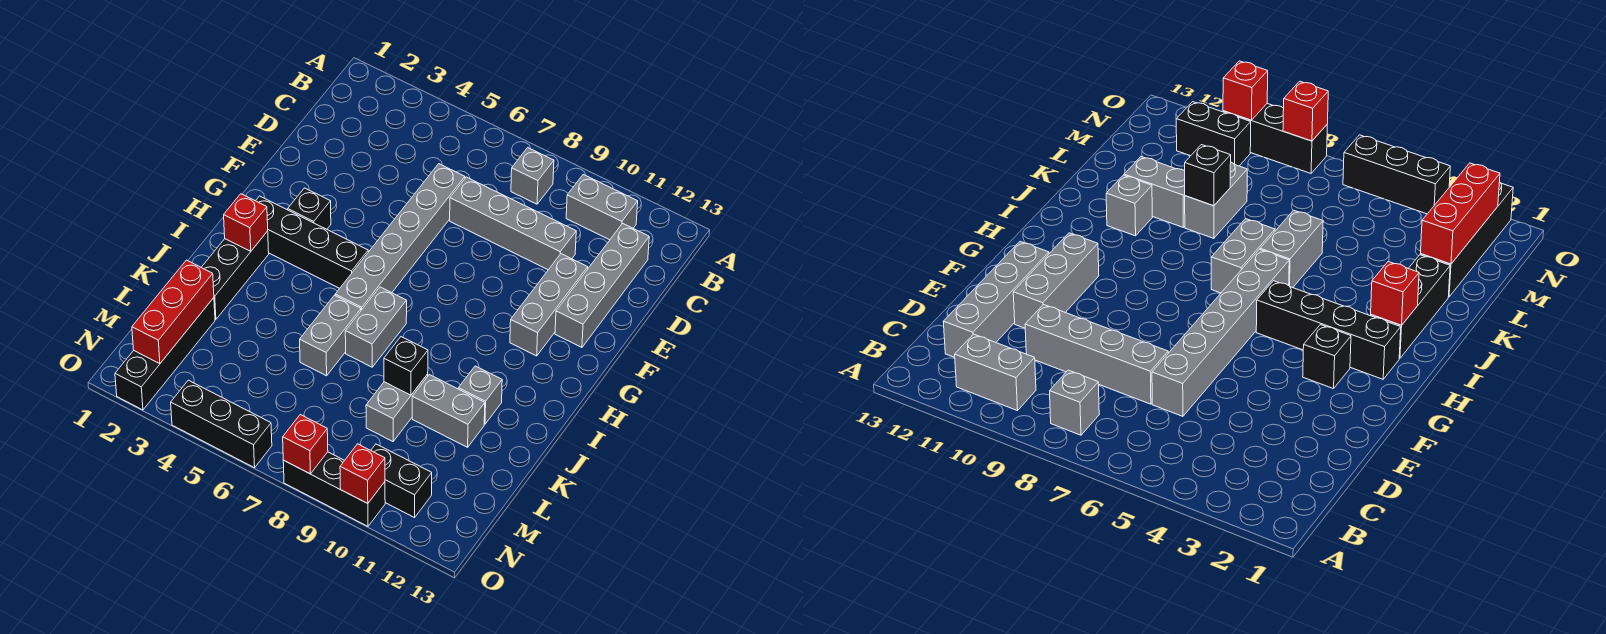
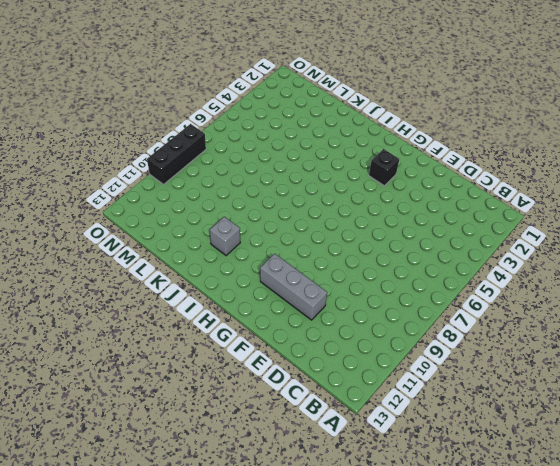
none -> grey 1x1 brick [511,148,554,204]
none -> grey 1x2 brick [566,175,638,240]
none -> grey 1x4 brick [555,223,649,347]

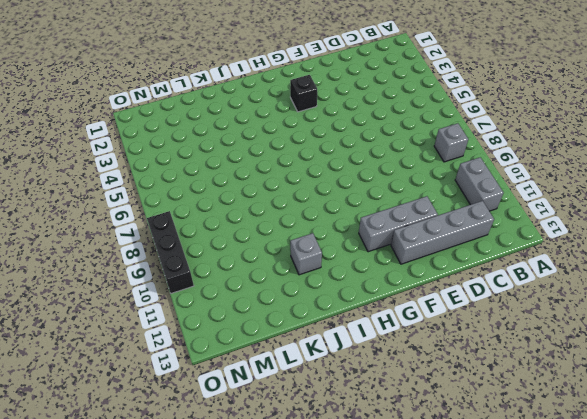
none -> grey 1x6 brick [335,164,465,310]
none -> grey 1x4 brick [450,177,576,270]
none -> black 1x4 brick [256,196,368,288]

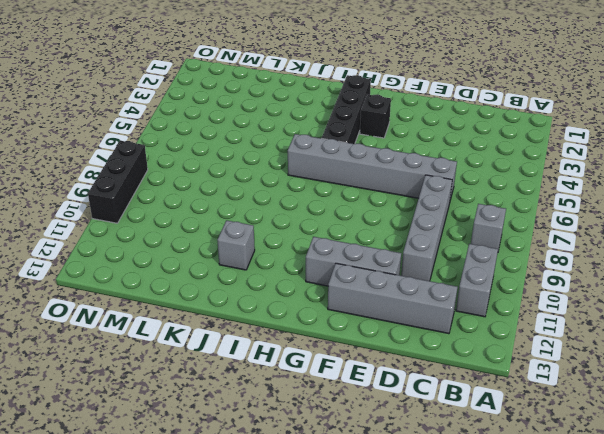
none -> black 1x3 brick [201,231,269,319]
none -> grey 1x2 brick [345,287,407,367]
none -> grey 1x2 brick [300,295,361,376]

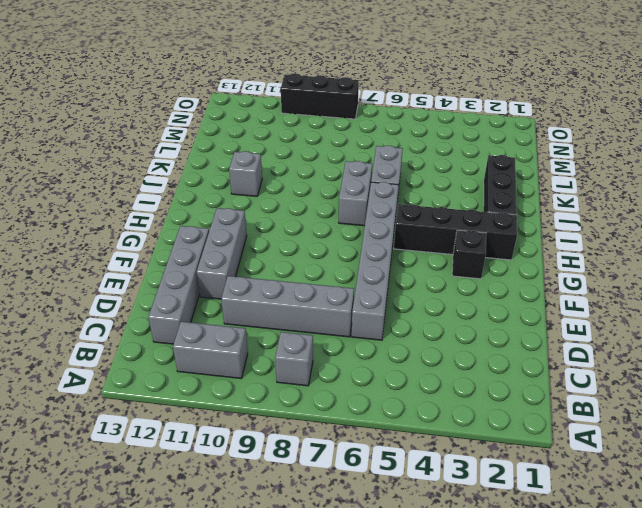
none -> grey 1x2 brick [366,374,428,441]
none -> grey 1x2 brick [412,375,485,447]
none -> black 1x4 brick [115,298,215,410]

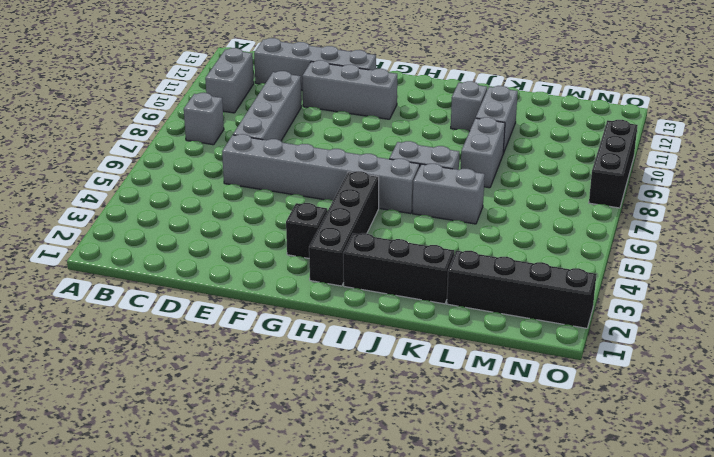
grey 1x2 brick [461,117,505,188] -> grey 1x2 brick turned to [366,374,428,441]
none -> black 1x2 brick [371,444,432,518]
none -> black 1x3 brick [171,380,272,468]
none -> red 1x1 brick [224,194,268,251]

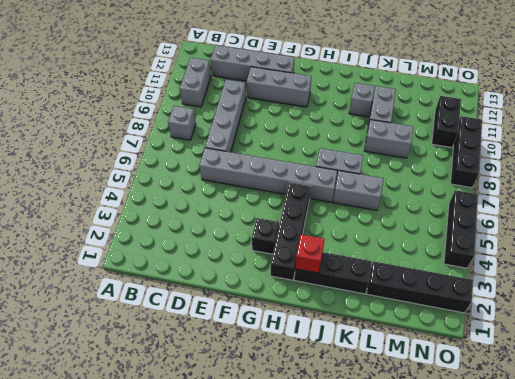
none -> black 1x1 brick [384,337,428,395]
none -> red 1x3 brick [132,260,214,364]
none -> red 1x1 brick [283,415,328,474]

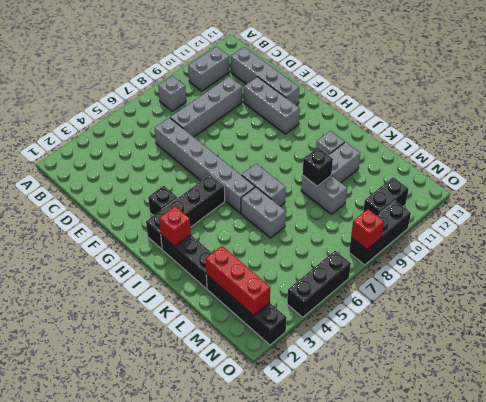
none -> red 1x1 brick [340,444,385,504]

